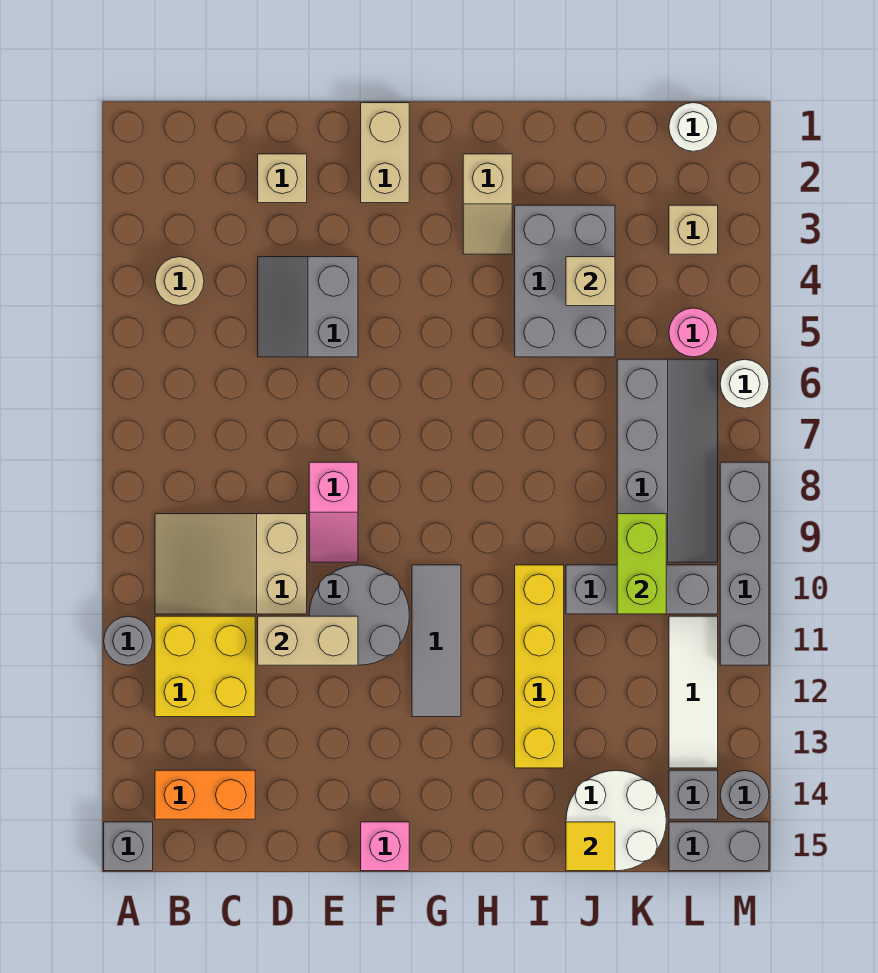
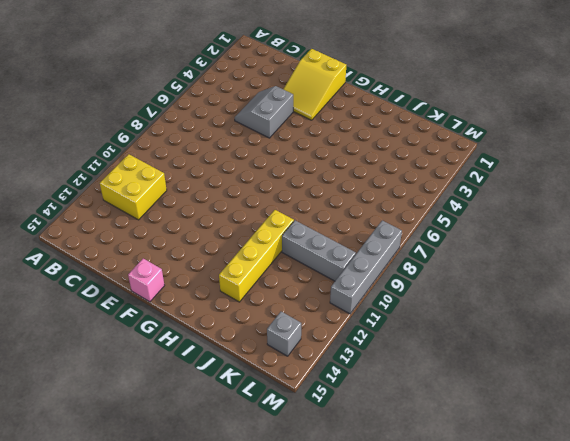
yellow 2x3 slope [283,49,346,120] -> tan 1x2 brick [361,103,409,203]
none -> grey 1x1 round brick [104,616,153,665]
none -> grey 1x1 brick [104,822,153,871]
none -> tan 1x1 round brick [155,257,204,306]
none -> tan 2x3 slope [155,514,307,614]

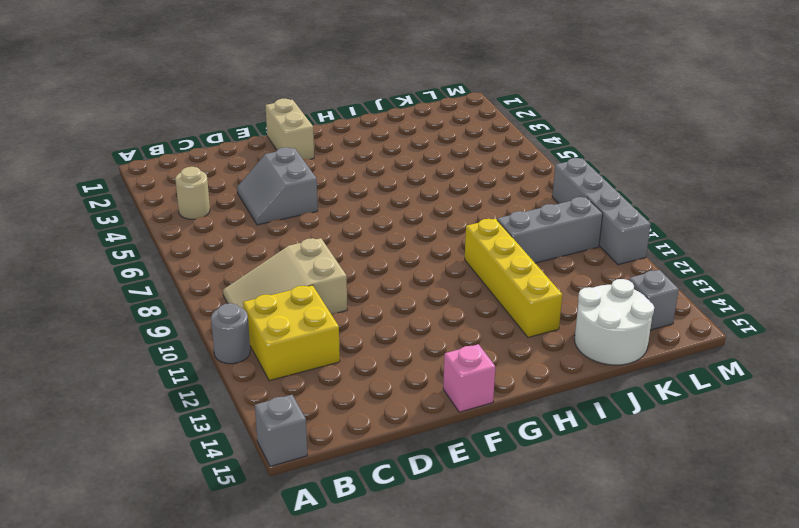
none -> orange 1x2 brick [155,770,255,819]
none -> tan 1x1 brick [258,154,307,203]
none -> pink 1x2 slope [309,462,358,562]
none -> grey 2x2 round brick [309,565,409,665]

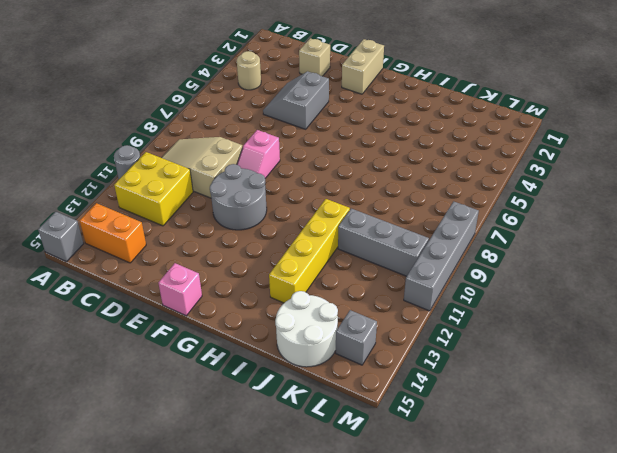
none -> grey 1x3 tile [412,565,461,717]
none -> tan 1x2 slope [463,154,512,254]
none -> grey 2x3 brick [515,205,615,357]
none -> grey 2x4 slope [617,359,718,562]

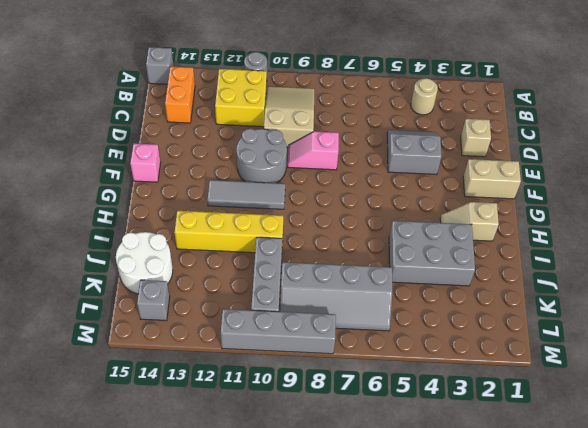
none -> white 1x1 round brick [669,103,718,151]
none -> tan 1x1 brick [669,205,718,254]
none -> pink 1x1 round brick [669,308,718,357]
none -> white 1x3 tile [669,616,718,768]

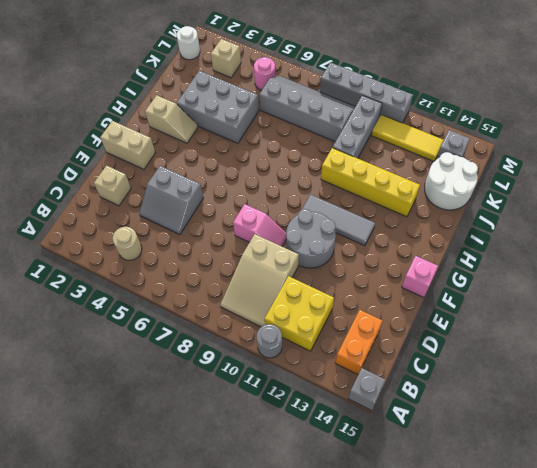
yellow 1x3 tile [372,115,444,161] -> white 1x3 tile [669,616,718,768]
none -> grey 1x2 brick [669,822,769,871]
none -> white 1x1 round brick [720,359,769,408]
none -> grey 1x1 round brick [720,771,769,819]
none -> tan 1x2 brick [258,616,358,665]

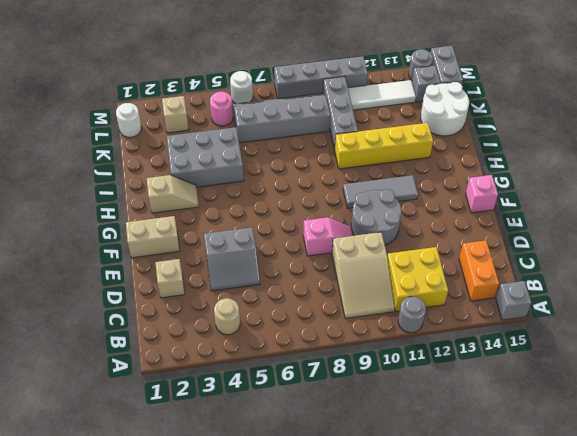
none -> tan 1x2 brick [258,616,358,665]
none -> tan 1x1 brick [566,257,615,306]
none -> yellow 1x1 tile [566,822,615,871]
none -> lime 1x2 brick [617,514,666,614]

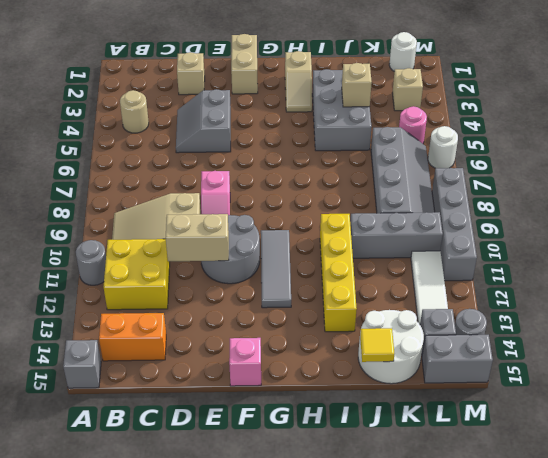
none -> lime 1x2 brick [617,514,666,614]

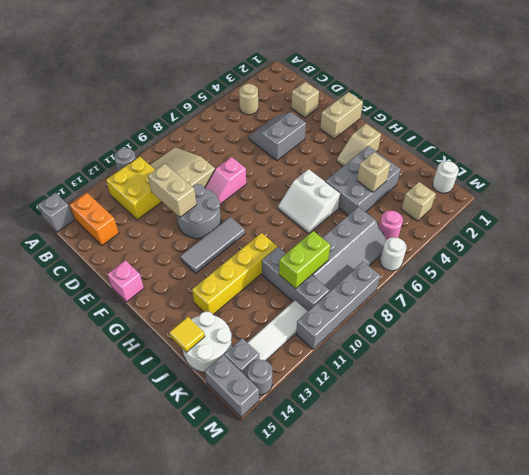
white 2x2 slope [278,169,340,233] -> none

